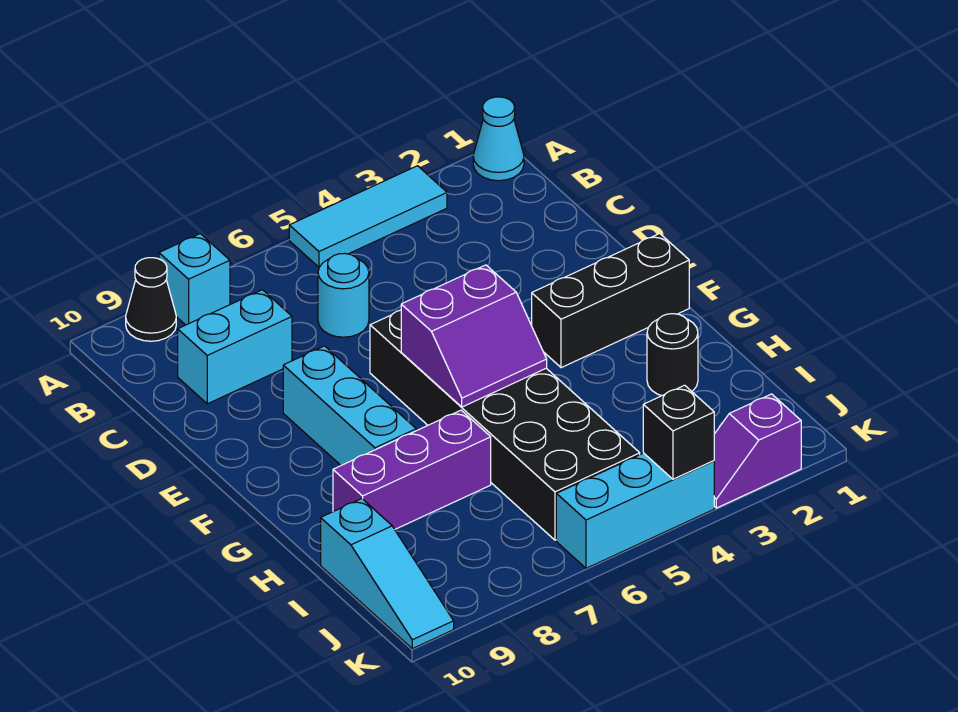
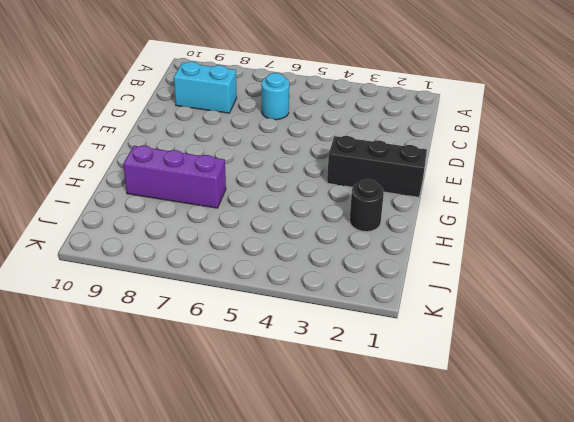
none -> cyan 1x1 cone [473,97,524,181]
none -> cyan 1x3 tile [289,166,447,267]
none -> cyan 1x1 brick [159,234,230,325]

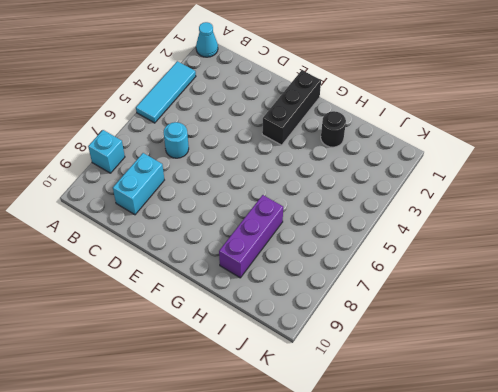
none -> black 1x1 cone [126,258,176,341]
none -> black 2x6 brick [370,310,640,540]
none -> cyan 1x3 brick [283,346,416,465]

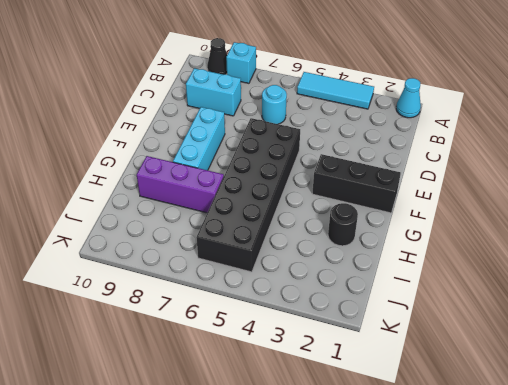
none -> cyan 1x3 slope [321,499,454,649]
none -> purple 1x2 slope [714,394,801,508]
none -> cyan 1x3 brick [556,453,714,568]

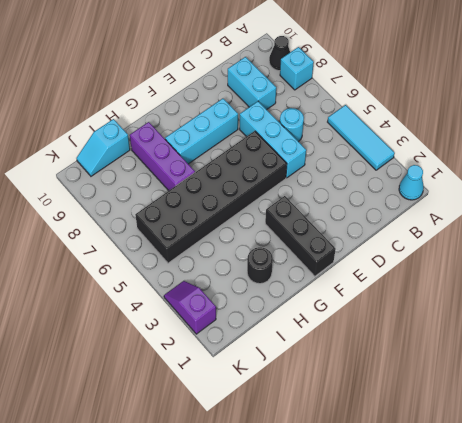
cyan 1x3 brick [240,101,306,178] -> cyan 1x3 brick moved to [556,453,714,568]
cyan 1x2 slope [77,119,130,176] -> cyan 1x3 slope [321,499,454,649]
none -> purple 2x2 slope [401,265,547,407]
none -> black 1x1 brick [643,385,714,479]

